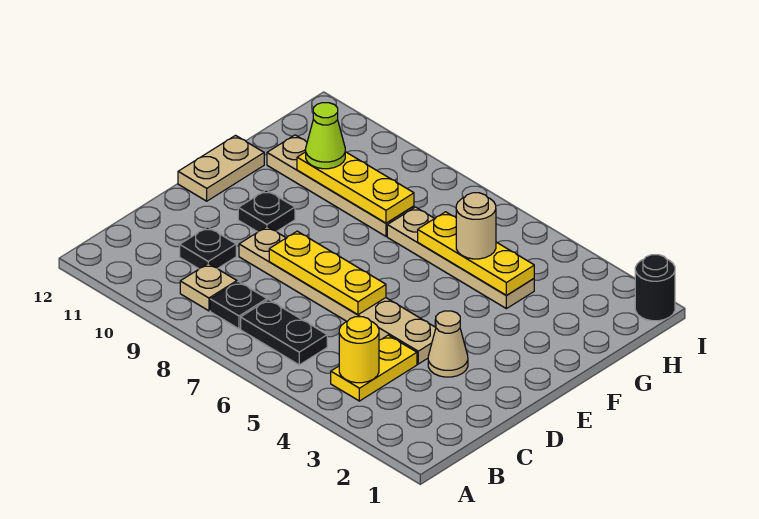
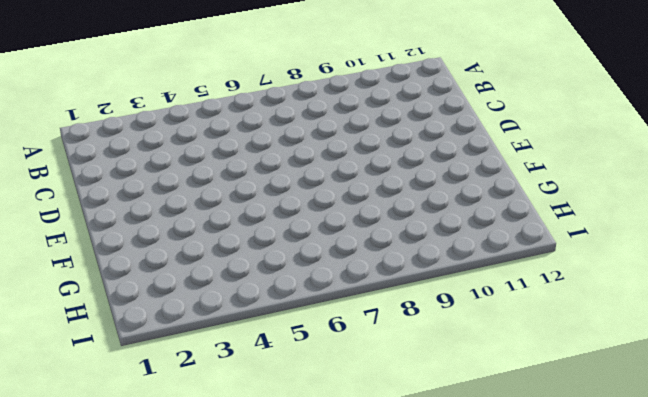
none -> yellow 1x2 plate [331,335,417,401]
none -> black 1x2 plate [241,300,327,365]
none -> black 1x1 plate [210,282,267,329]

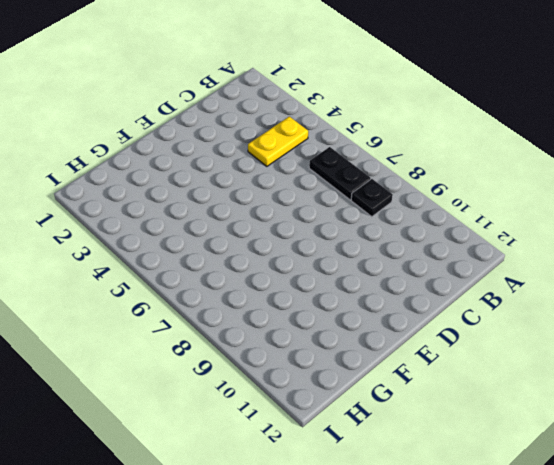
none -> tan 1x1 plate [180,263,237,311]
none -> black 1x1 plate [180,227,236,269]
none -> tan 1x1 cone [428,311,468,377]

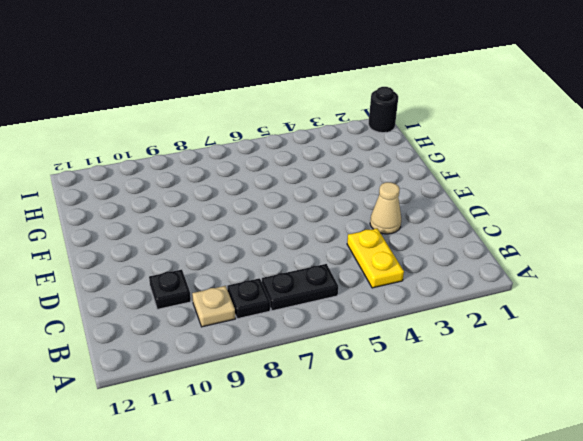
none -> tan 1x6 plate [239,227,436,364]
none -> black 1x1 plate [238,190,295,232]
none -> tan 1x2 plate [178,135,264,201]

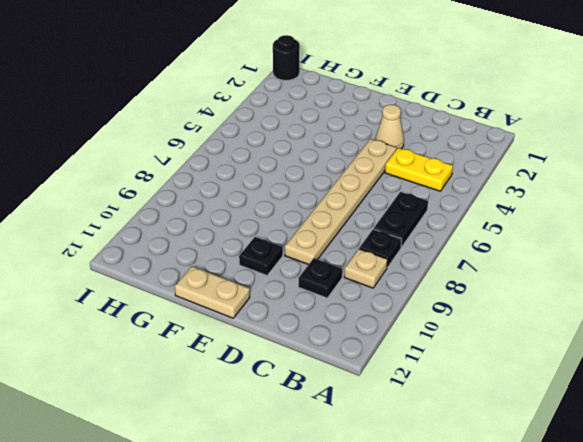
none -> tan 1x4 plate [387,207,534,309]
none -> tan 1x4 plate [267,135,414,236]
none -> yellow 1x1 round brick [339,317,379,383]

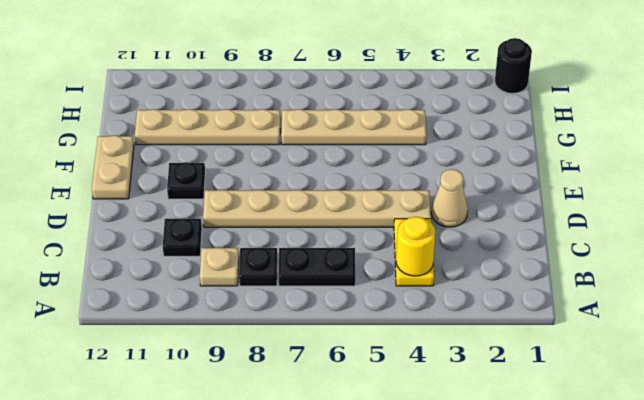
none -> yellow 1x3 plate [269,231,386,315]
none -> yellow 1x3 plate [418,212,534,296]
none -> yellow 1x3 plate [297,152,414,223]

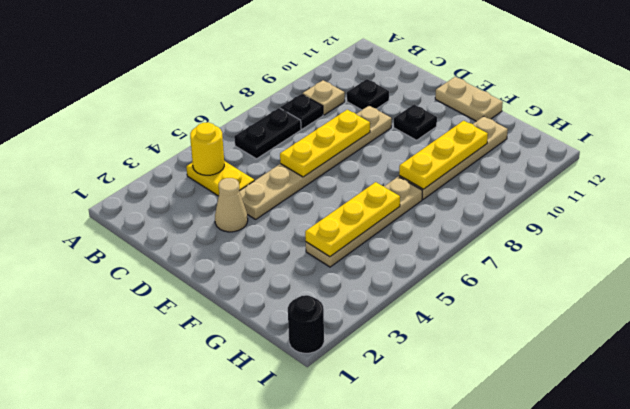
none -> tan 1x1 round brick [456,193,496,259]
none -> lime 1x1 cone [306,103,345,169]

